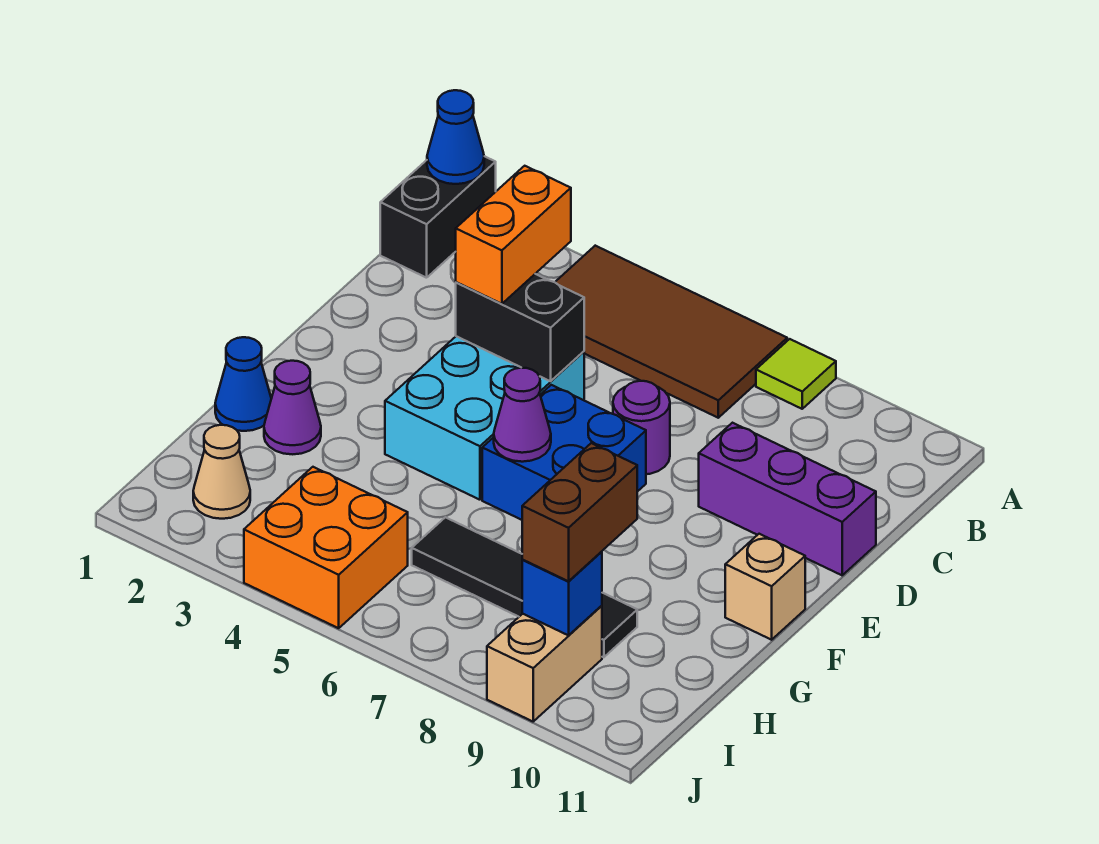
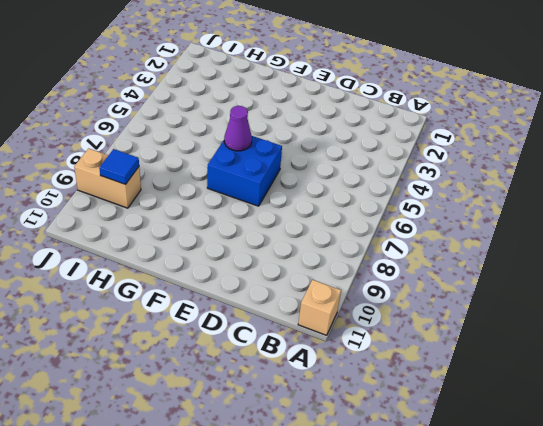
tan 1x1 brick [298,280,341,335] -> tan 1x1 brick moved to [725,534,805,640]
blue 1x1 tile [99,149,139,184] -> blue 1x1 brick [522,552,602,635]
none -> black 1x2 brick [380,156,496,278]
none -> brown 2x4 tile [555,246,787,418]
none -> lime 1x1 tile [756,339,836,409]

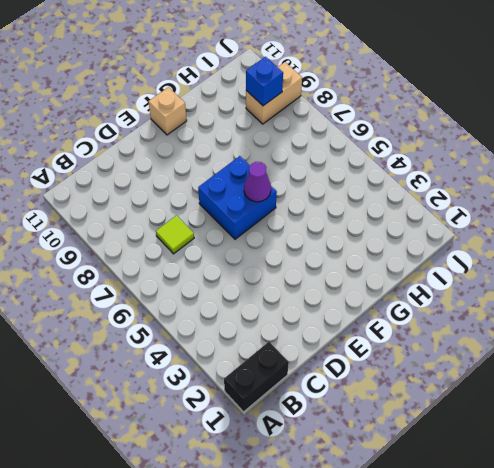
lime 1x1 tile [156,216,194,254] -> lime 1x1 tile moved to [756,339,836,409]
none -> brown 2x4 tile [555,246,787,418]
none -> cyan 2x3 brick [385,336,584,500]
none -> purple 1x1 round brick [613,381,670,474]

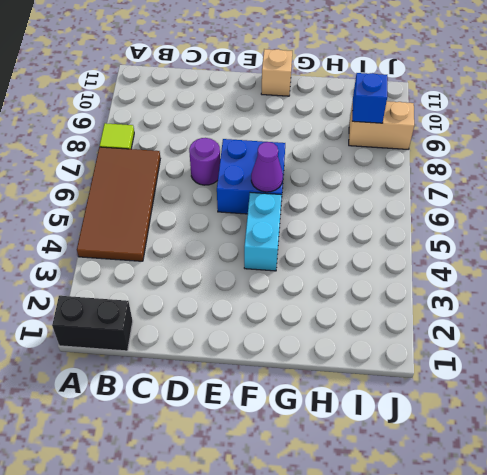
cyan 1x2 brick [244,192,282,271] -> cyan 2x3 brick [385,336,584,500]
none -> purple 1x3 brick [699,423,876,575]
none -> blue 1x1 cone [215,337,271,431]
none -> purple 1x1 cone [264,361,321,454]

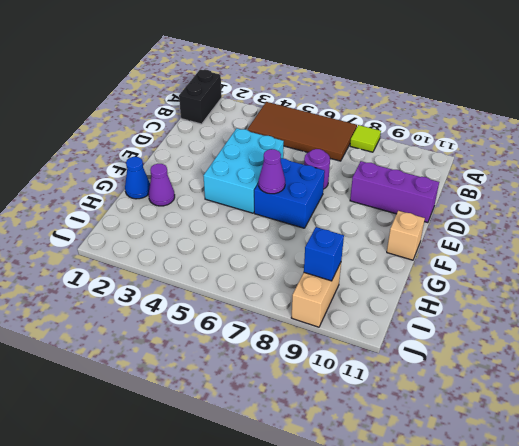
none -> black 1x4 tile [412,517,637,657]
none -> tan 1x1 cone [193,425,250,519]
none -> orange 2x2 brick [244,467,408,628]

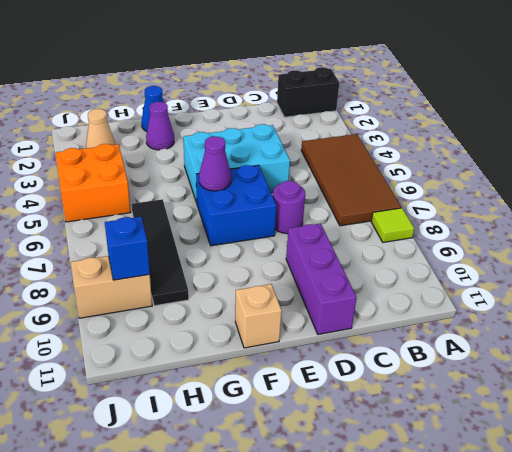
none -> blue 1x1 cone [427,90,484,184]
none -> black 1x2 brick [456,274,584,381]
none -> orange 1x2 brick [456,166,571,304]

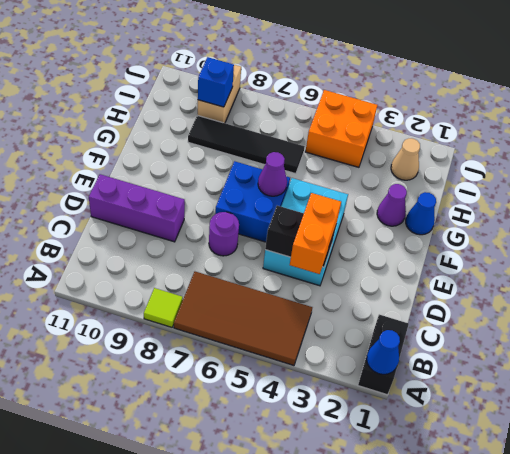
none -> tan 1x1 brick [725,534,805,640]
none -> brown 1x2 brick [522,443,637,581]

